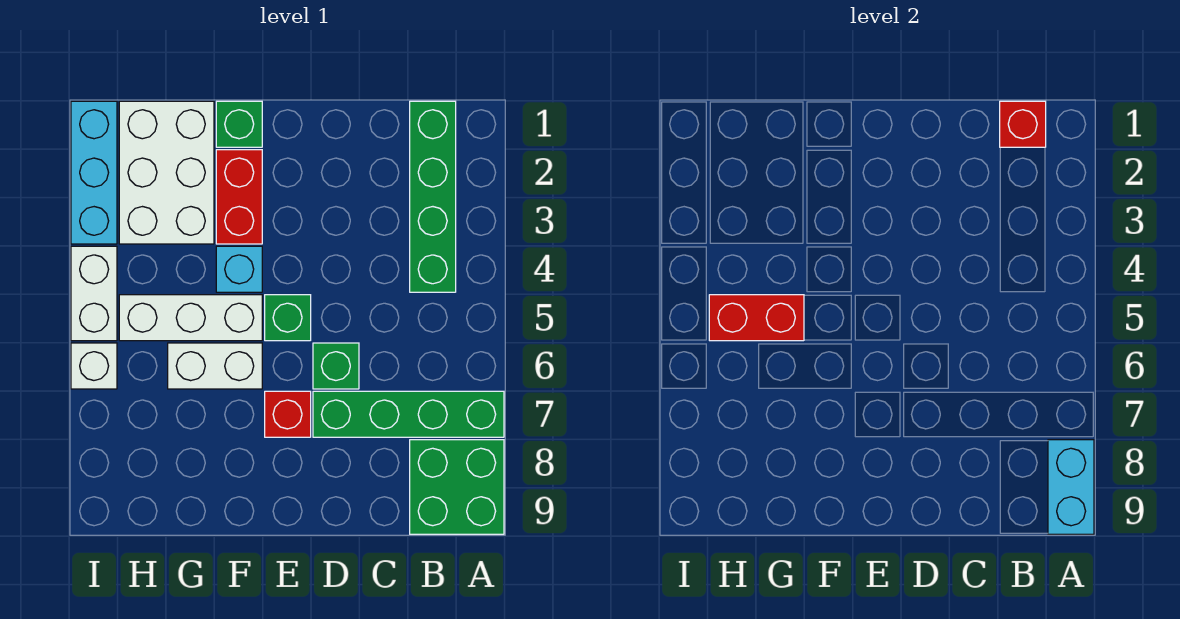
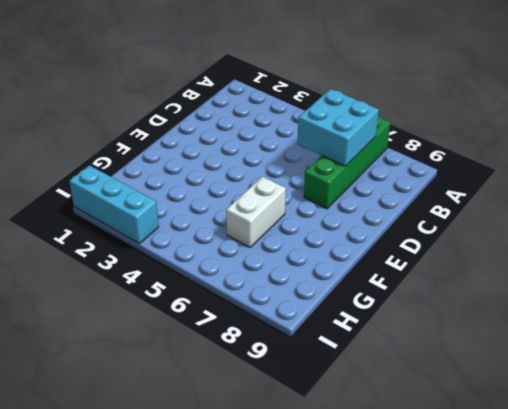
cyan 2x2 brick [297,89,379,166] -> none
none -> green 2x2 brick [410,440,504,534]
none -> green 1x4 brick [410,101,456,292]
none -> green 1x1 brick [313,343,359,389]

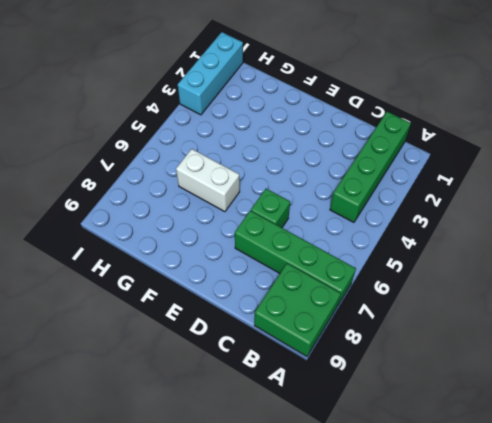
none -> green 1x1 brick [265,295,311,341]
none -> red 1x1 brick [265,391,311,437]
none -> green 1x1 brick [216,101,262,147]

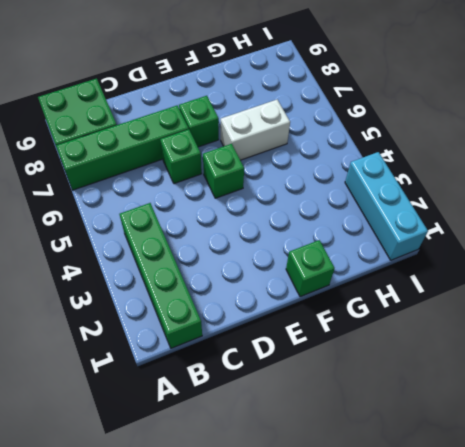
green 1x1 brick [179,96,219,147] -> red 1x1 brick [265,391,311,437]
none -> red 1x2 brick [216,150,262,244]
none -> cyan 1x1 brick [216,246,262,292]
none -> white 1x3 brick [119,295,262,341]

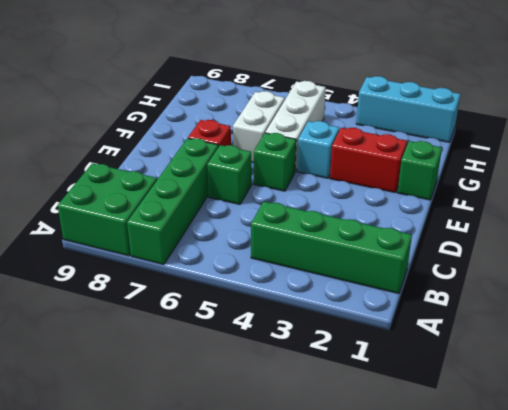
none -> white 2x3 brick [119,101,214,244]
none -> white 1x2 brick [71,246,117,341]
none -> white 1x1 brick [71,343,117,389]

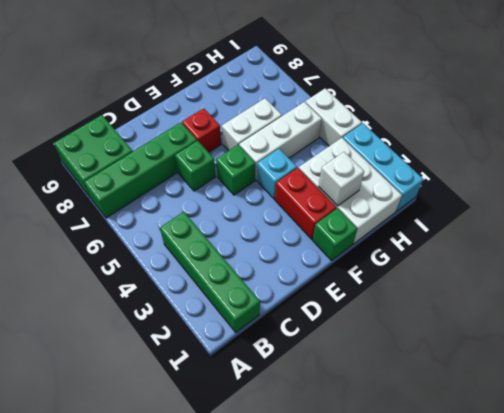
white 1x1 brick [318,152,364,206] -> white 1x1 brick moved to [71,343,117,389]
none -> cyan 1x2 brick [1048,440,1094,534]
none -> red 1x1 brick [1000,101,1046,147]
none -> red 1x2 brick [709,295,804,341]

